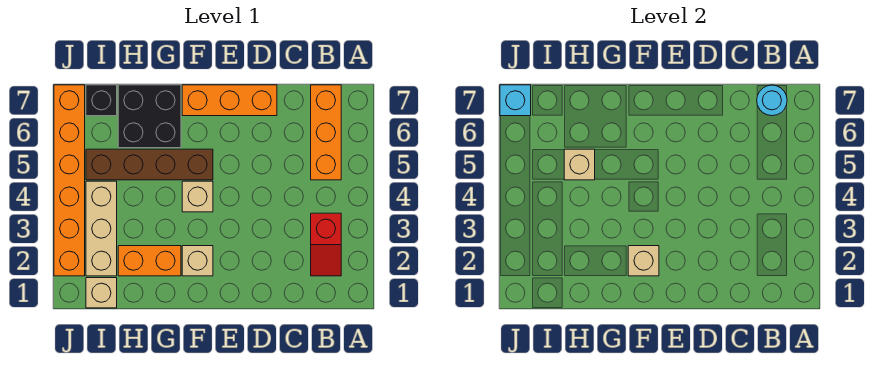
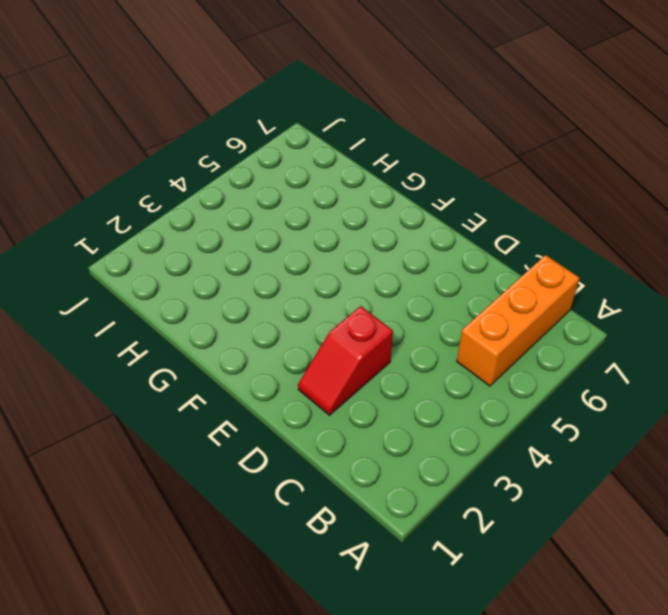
red 1x2 slope [298,306,393,415] -> red 1x2 slope moved to [311,213,341,276]
none -> orange 1x3 brick [182,85,277,116]
none -> tan 1x1 brick [182,246,213,276]
none -> tan 1x1 brick [182,181,213,212]

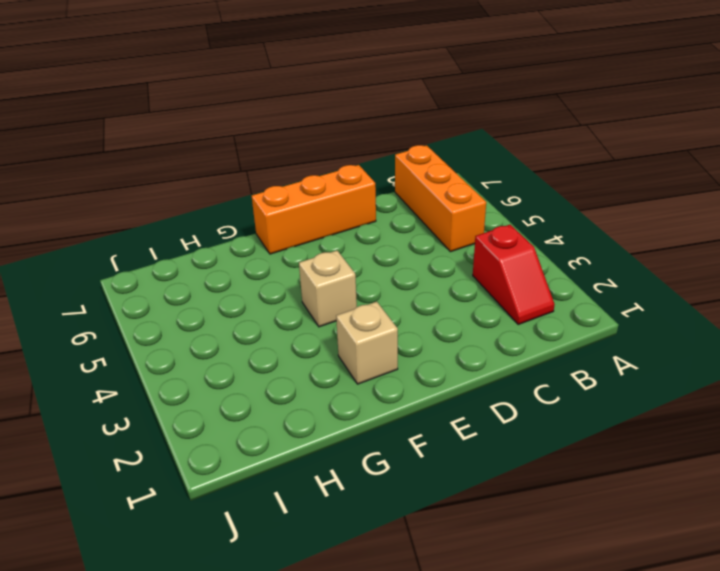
none -> brown 1x4 brick [86,149,213,180]
none -> orange 1x2 brick [118,246,181,276]
none -> black 2x2 brick [118,85,181,148]

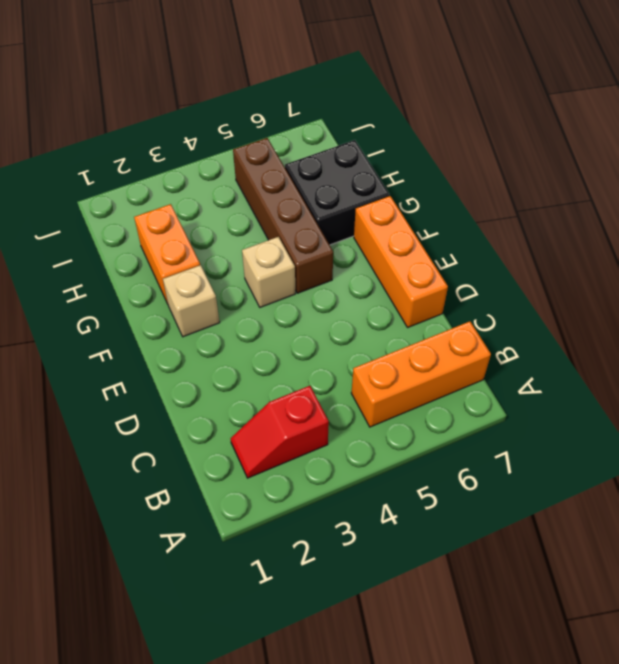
none -> tan 1x1 brick [86,278,117,308]
none -> tan 1x3 brick [86,181,117,276]
none -> black 1x1 brick [86,85,117,116]

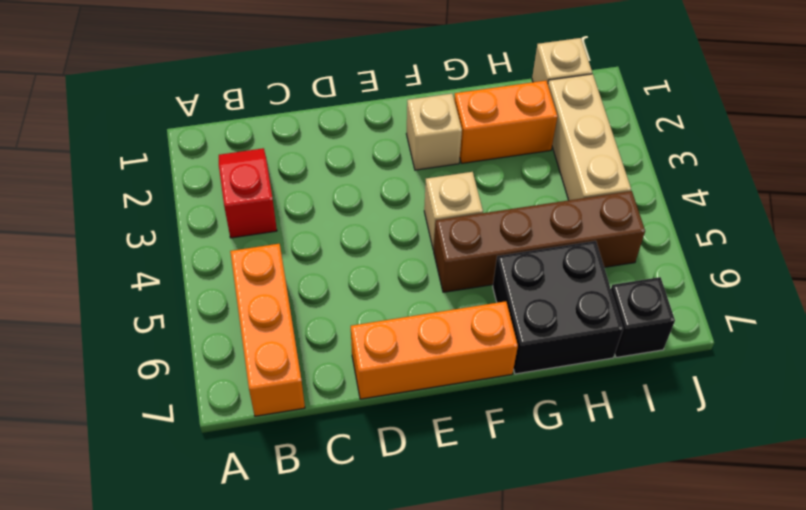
none -> orange 1x6 brick [54,85,85,276]
none -> cyan 1x1 round brick [757,85,787,116]
none -> tan 1x1 brick [628,246,659,276]

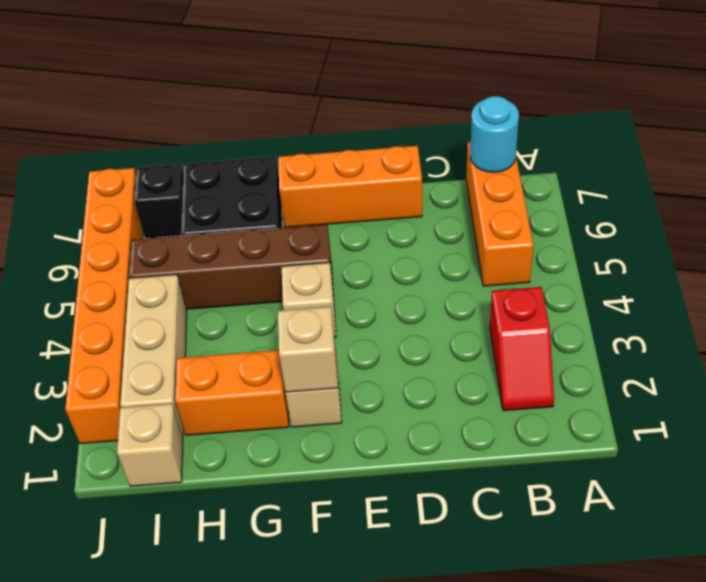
none -> tan 1x1 brick [564,149,595,180]
none -> cyan 1x1 brick [500,85,531,116]

